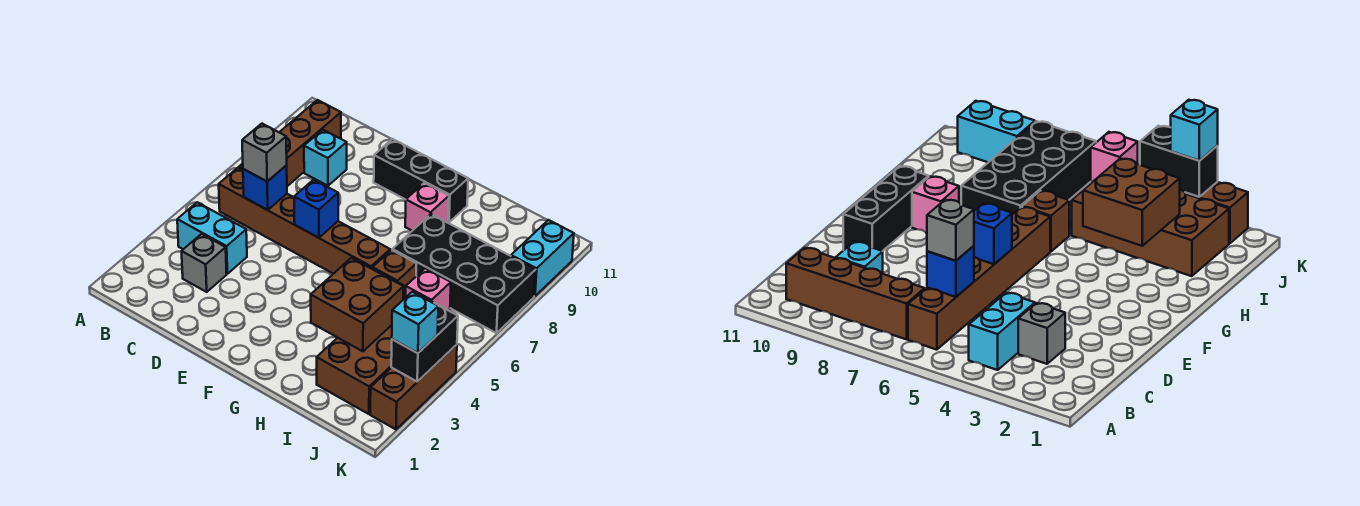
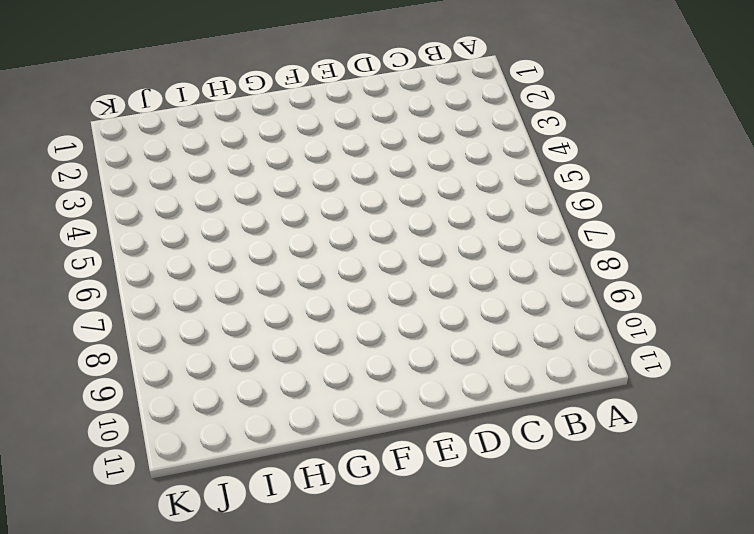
none -> cyan 1x2 brick [177,202,247,274]
none -> brown 1x6 brick [219,168,390,274]
none -> brown 1x4 brick [239,100,341,186]

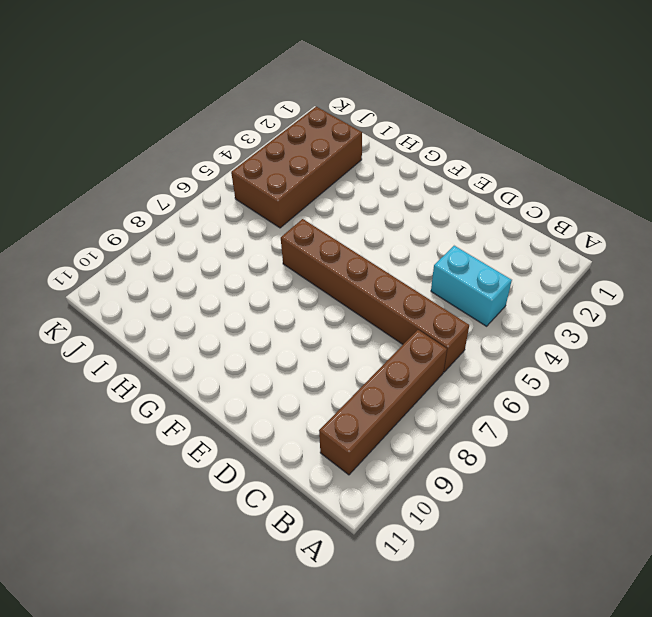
none -> grey 1x1 brick [181,234,227,292]
none -> cyan 1x1 brick [304,130,347,186]
none -> black 1x3 brick [374,139,468,222]

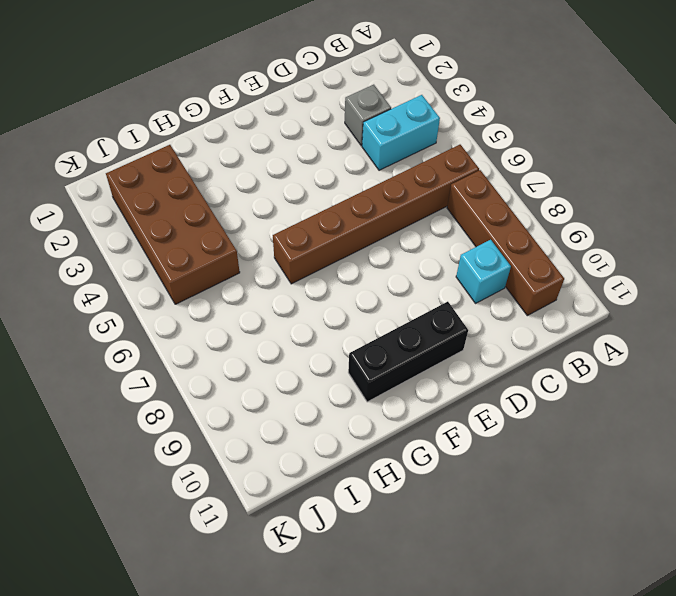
none -> pink 1x1 brick [405,183,449,231]
none -> brown 1x1 brick [372,250,416,286]
none -> black 2x4 brick [392,214,536,333]

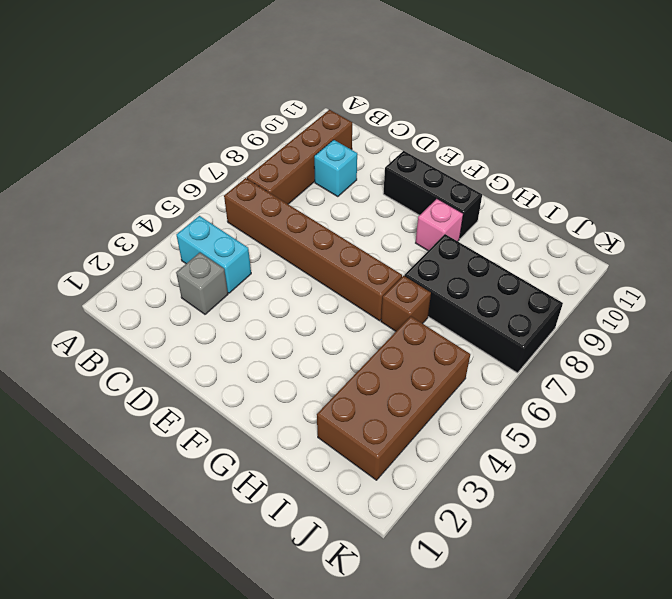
none -> brown 1x3 brick [370,345,457,429]
none -> cyan 1x2 brick [511,220,574,296]
none -> blue 1x1 brick [243,165,287,210]

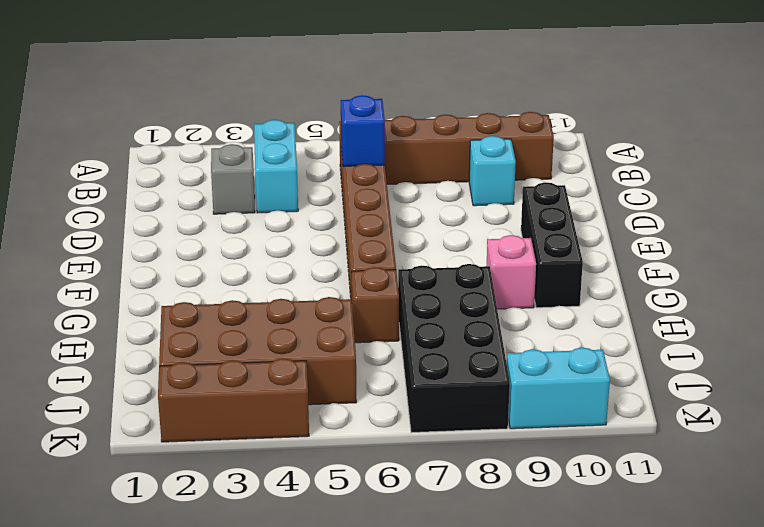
none -> blue 1x1 brick [294,180,338,238]
none -> brown 2x2 brick [311,258,404,351]
none -> pink 1x1 brick [406,268,451,311]

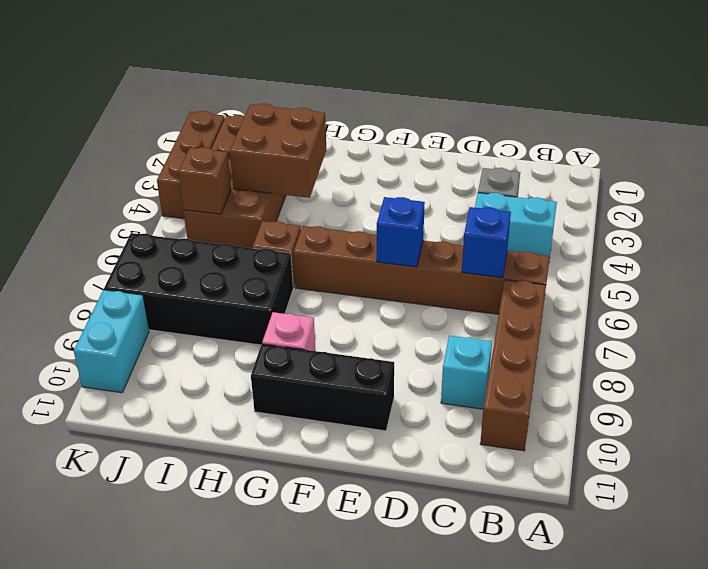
brown 1x1 brick [178,147,231,214] -> pink 1x1 brick [406,268,451,311]
none -> black 1x2 brick [391,302,458,382]
none -> grey 1x1 brick [242,124,287,181]
none -> cyan 1x1 brick [392,292,438,353]

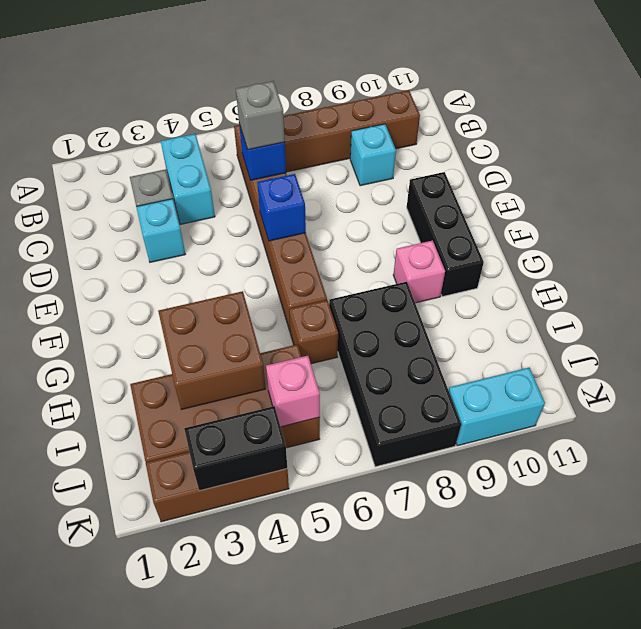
cyan 1x1 brick [136,199,185,262] -> cyan 1x1 brick moved to [392,292,438,353]

